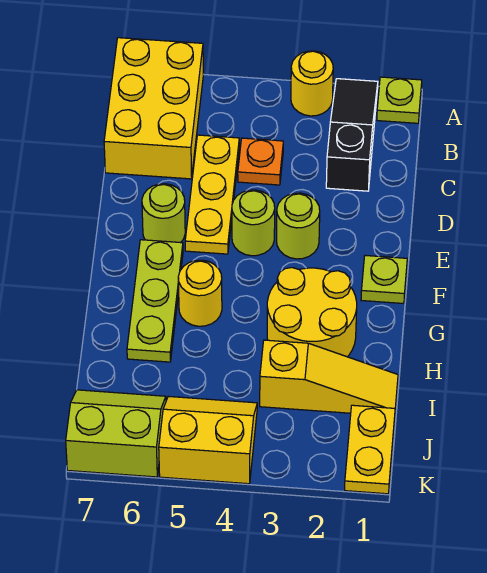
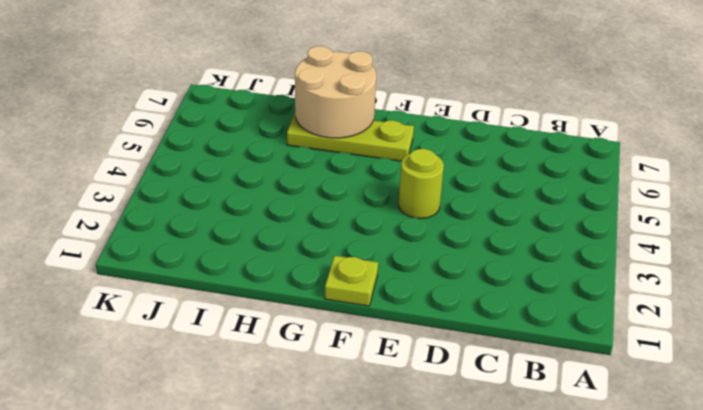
tan 2x2 round brick [295,46,376,138] -> none
none -> lime 1x1 plate [377,77,422,123]
none -> black 1x3 slope [326,79,378,191]
none -> yellow 1x1 round brick [291,51,333,116]

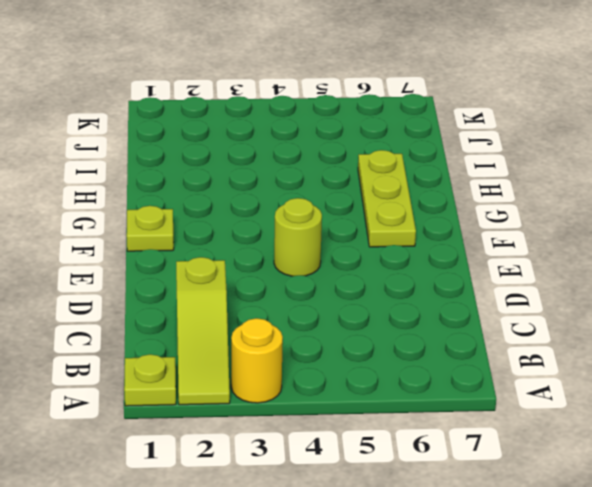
lime 1x3 slope [176,257,230,405] -> black 1x3 slope [326,79,378,191]
none -> yellow 2x3 brick [104,38,203,179]
none -> orange 1x1 plate [238,138,283,185]
none -> yellow 1x3 plate [185,135,239,254]

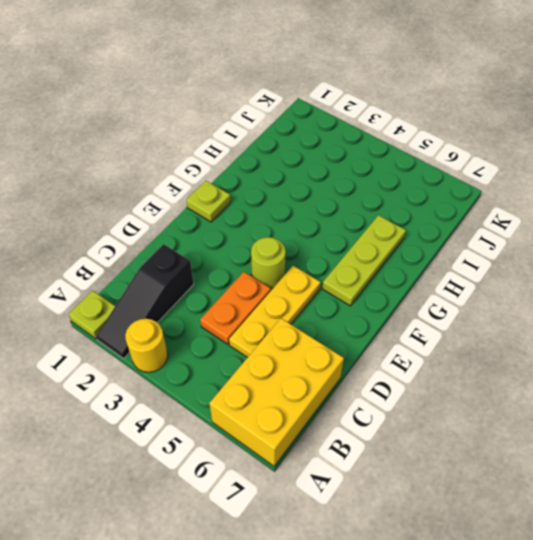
orange 1x2 plate [200,272,271,344] -> orange 1x1 plate [238,138,283,185]
none -> lime 1x1 round brick [277,193,320,259]
none -> lime 1x1 round brick [142,184,185,243]
none -> yellow 2x2 round brick [267,268,357,357]

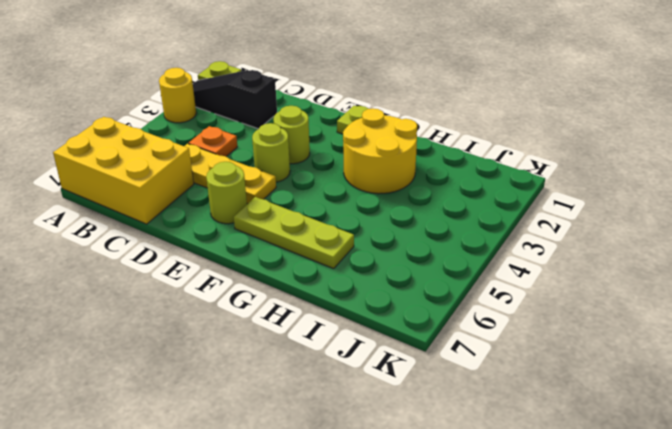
none -> yellow 1x1 round brick [178,260,222,326]
none -> yellow 1x3 slope [260,340,398,413]
none -> yellow 1x2 plate [345,405,395,494]

